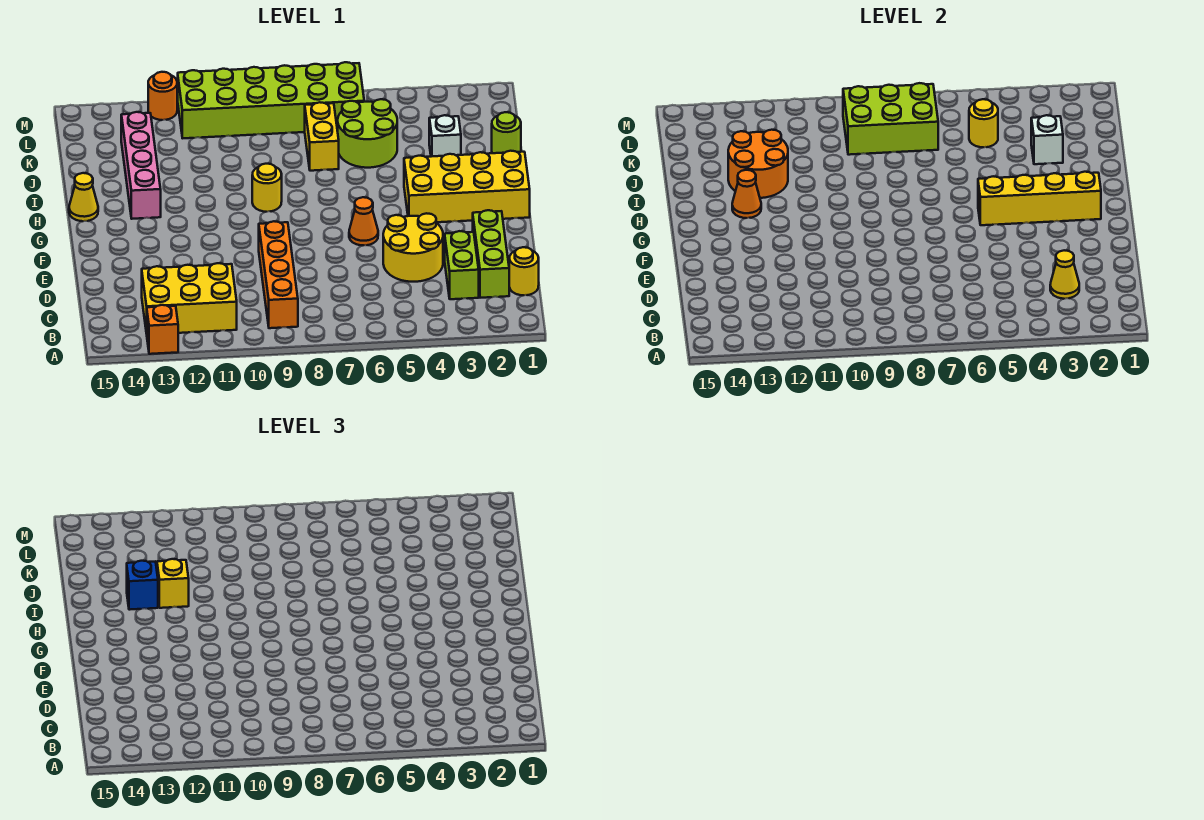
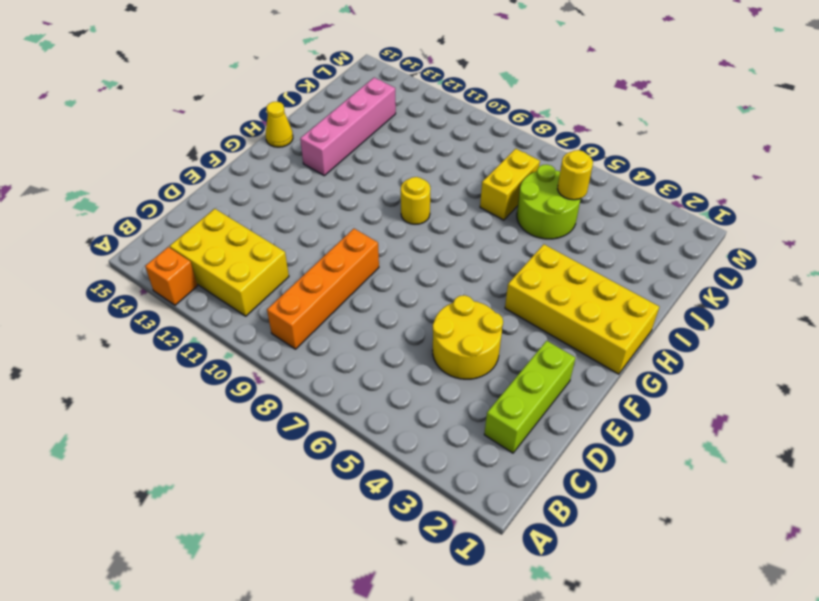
none -> yellow 1x1 round brick [509,247,539,295]
none -> lime 1x2 brick [445,231,479,299]
none -> orange 1x1 cone [349,197,378,245]

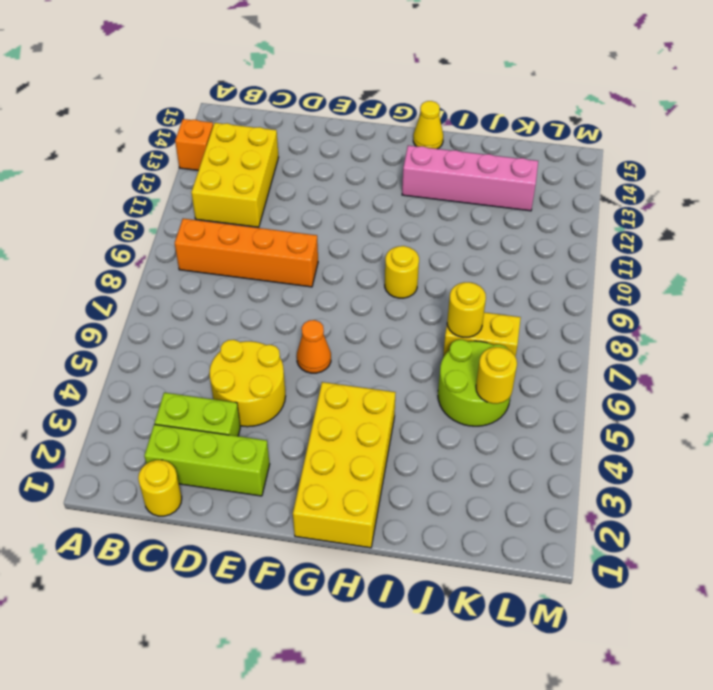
yellow 1x1 round brick [447,282,486,337] -> none
none -> lime 1x1 round brick [492,112,521,153]
none -> white 1x1 brick [429,115,461,157]
none -> lime 2x6 brick [177,62,364,138]

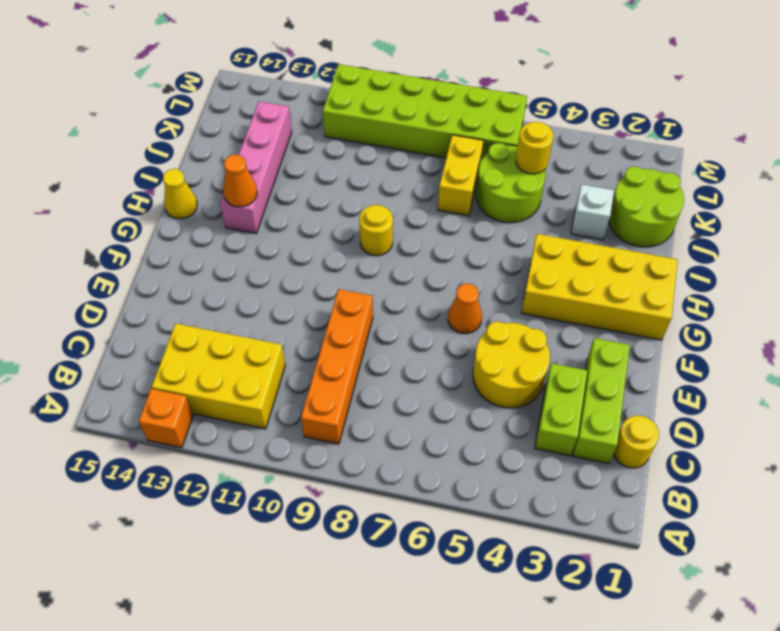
lime 2x2 round brick [609,167,684,247] -> lime 1x1 round brick [492,112,521,153]
none -> orange 1x1 round brick [148,72,177,120]
none -> yellow 1x1 cone [1050,250,1079,299]
none -> yellow 1x4 brick [978,172,1101,225]

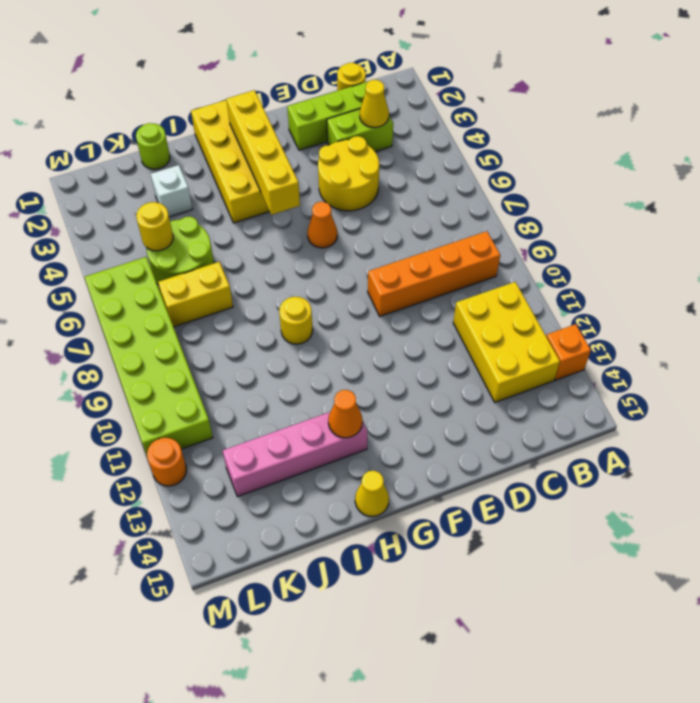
none -> orange 2x2 round brick [728,130,788,198]
none -> white 1x1 brick [1031,115,1063,164]
none -> lime 2x3 brick [843,83,938,155]

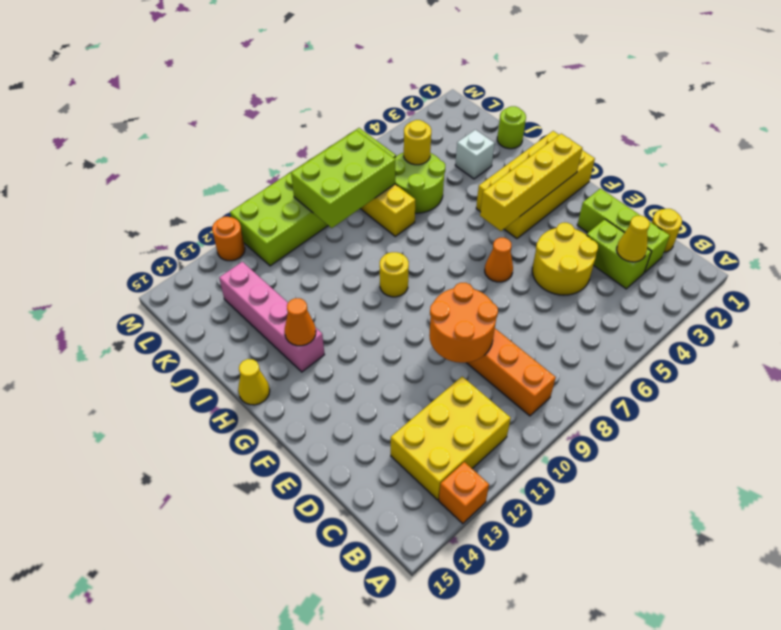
orange 2x2 round brick [429,283,498,363] -> orange 2x2 round brick moved to [728,130,788,198]
none -> white 1x1 brick [1031,115,1063,164]
none -> yellow 1x1 brick [157,559,189,608]
none -> blue 1x1 brick [127,561,158,610]

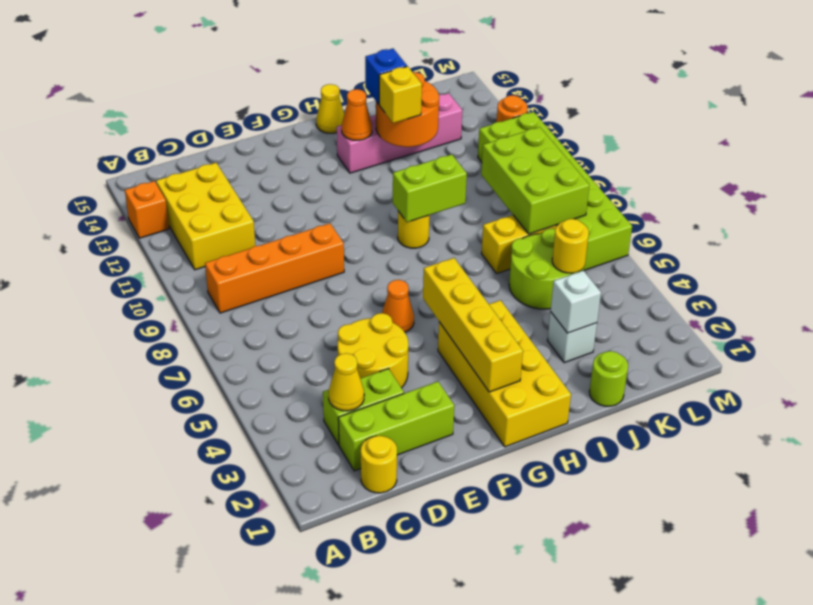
lime 1x2 brick [393,154,467,222] -> none

